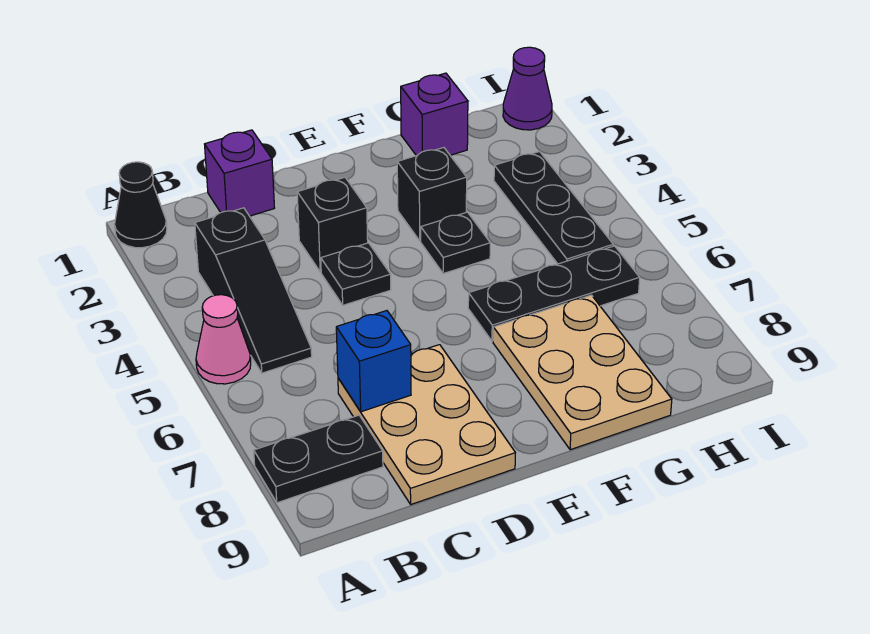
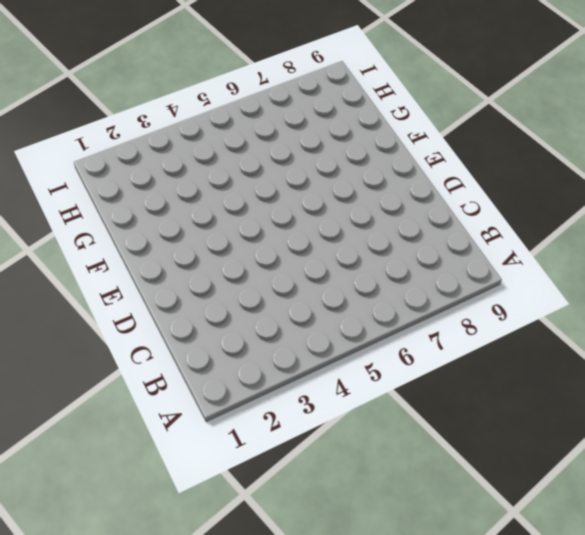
none -> black 1x1 cone [115,162,167,248]
none -> pink 1x1 cone [196,295,251,384]
none -> black 1x2 plate [254,415,383,503]

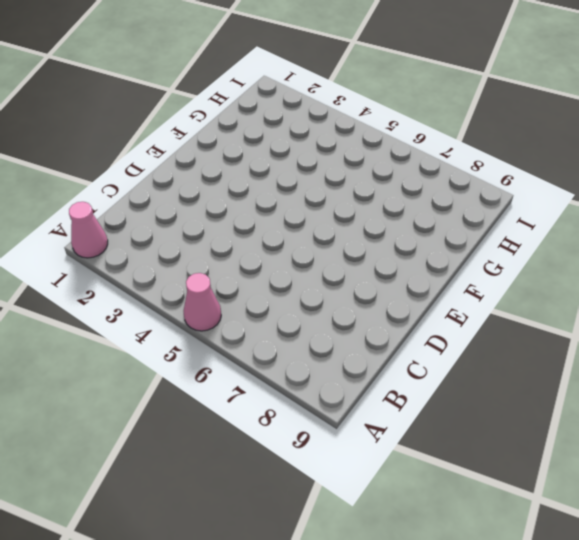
pink 1x1 cone [69,202,108,258] -> black 1x1 cone [115,162,167,248]
none -> black 1x2 plate [254,415,383,503]
none -> black 1x3 slope [195,208,312,373]
none -> purple 1x1 brick [205,130,274,216]

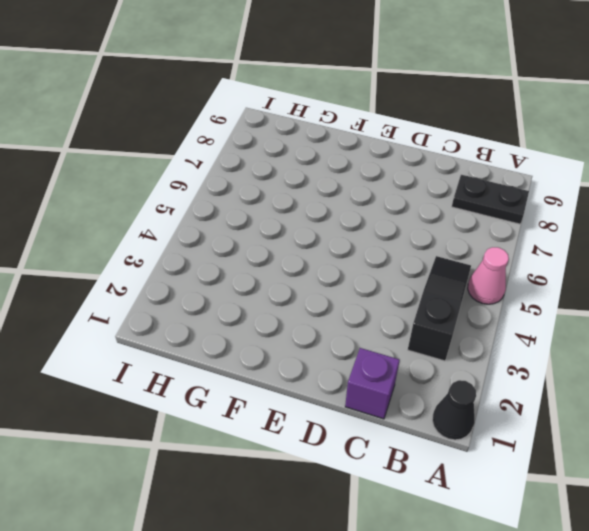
none -> tan 2x3 plate [338,345,515,504]
none -> black 1x1 brick [297,177,368,272]
none -> black 1x1 plate [321,243,391,305]

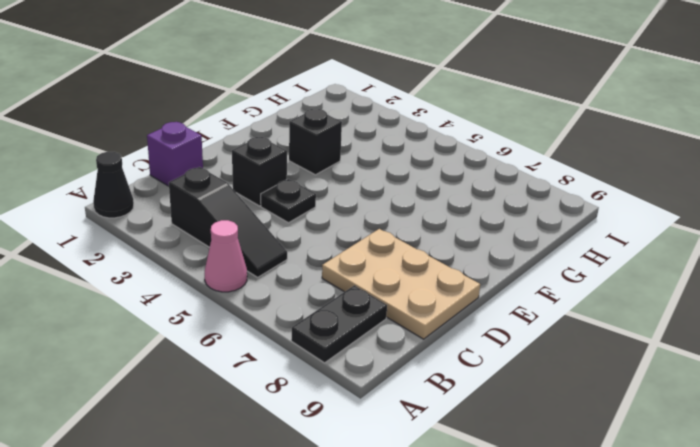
none -> black 1x1 plate [421,212,490,274]
none -> black 1x3 plate [468,246,640,341]
none -> tan 2x3 plate [493,295,672,450]

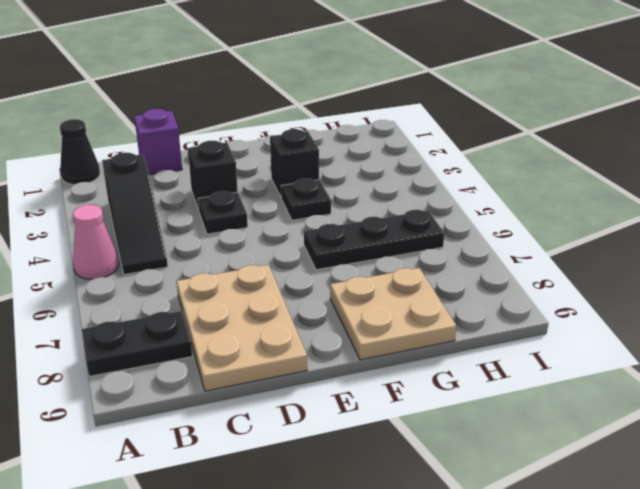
tan 2x2 plate [330,268,456,360] -> tan 2x3 plate [493,295,672,450]
none -> purple 1x1 brick [401,73,468,156]
none -> black 1x3 plate [494,152,613,264]
none -> purple 1x1 cone [503,47,552,130]

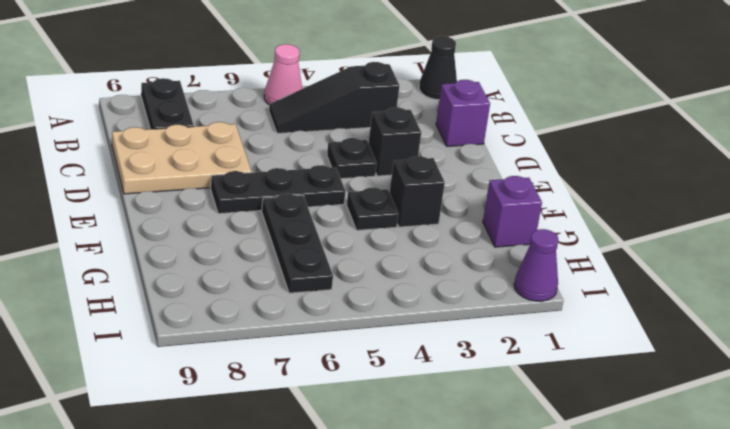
black 1x3 plate [211,165,345,214] -> black 1x3 plate moved to [494,152,613,264]
none -> tan 2x3 plate [493,295,672,450]
none -> blue 1x1 brick [336,311,411,412]

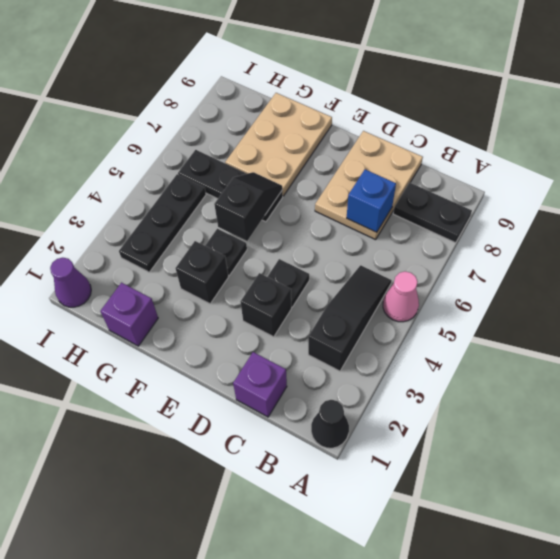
black 1x2 slope [214,172,282,241] -> none

